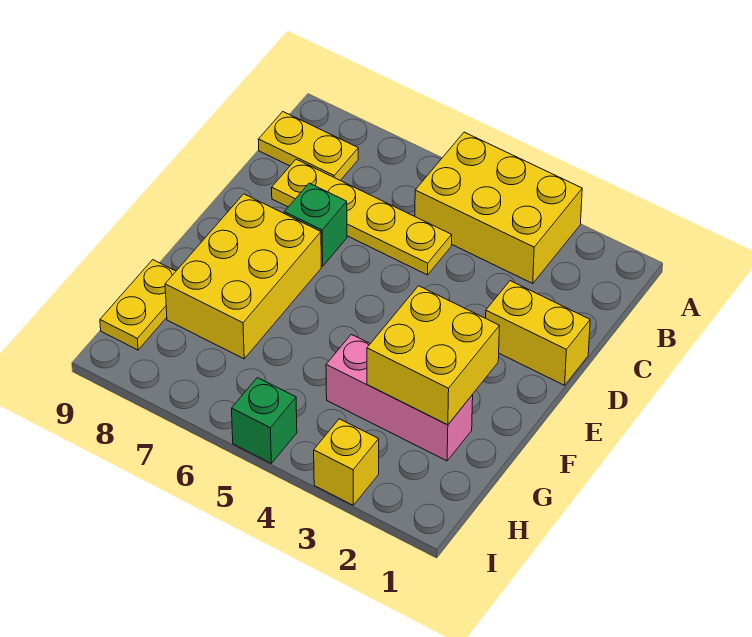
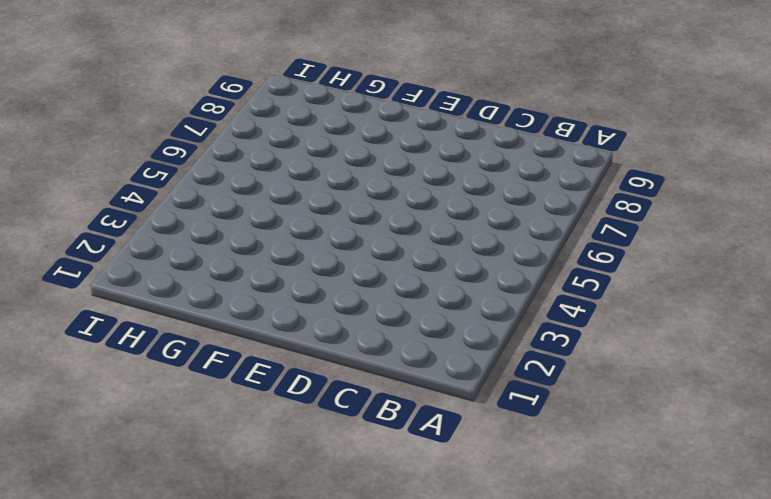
none -> yellow 2x3 brick [415,132,582,283]
none -> yellow 1x2 plate [258,112,358,181]

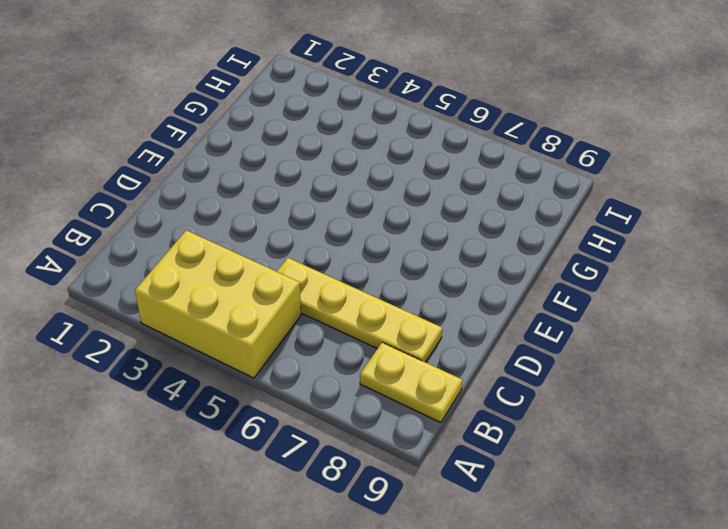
none -> yellow 1x2 brick [486,281,590,385]
none -> green 1x1 brick [284,183,347,266]

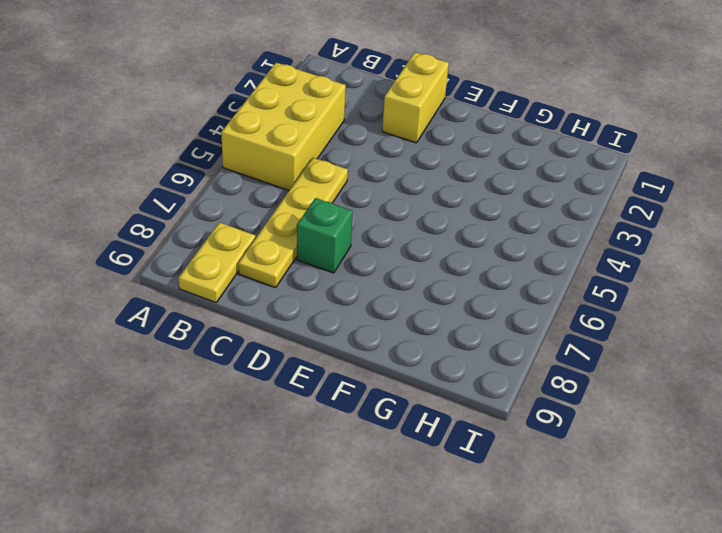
none -> yellow 2x3 brick [165,194,321,359]
none -> pink 1x3 brick [326,334,473,461]

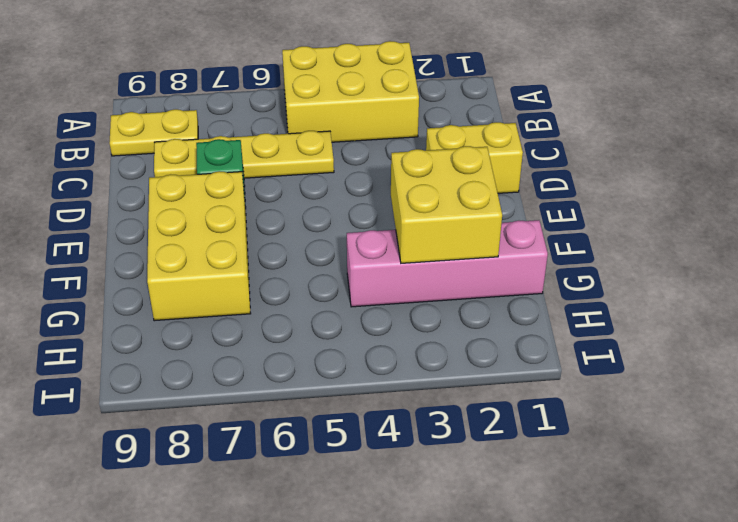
pink 1x4 brick [347,220,548,307] -> pink 1x3 brick [326,334,473,461]
none -> yellow 1x2 plate [100,260,176,350]
none -> yellow 1x1 brick [314,419,379,505]

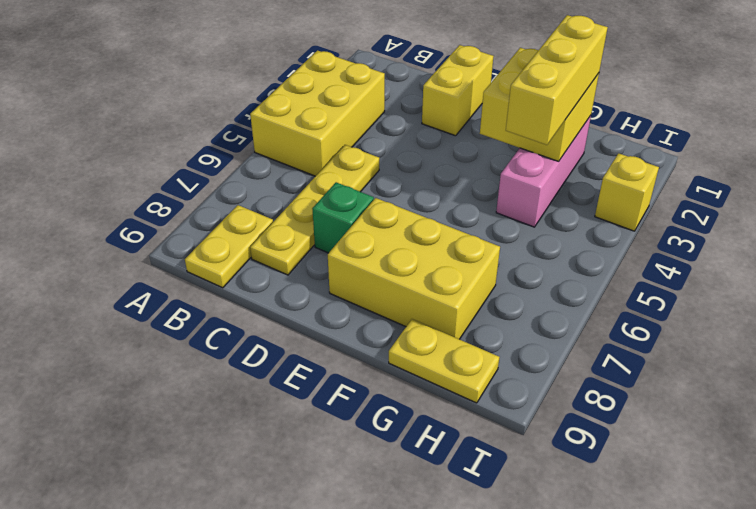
yellow 1x3 brick [506,15,608,145] -> none
none -> green 1x1 brick [232,378,297,463]

